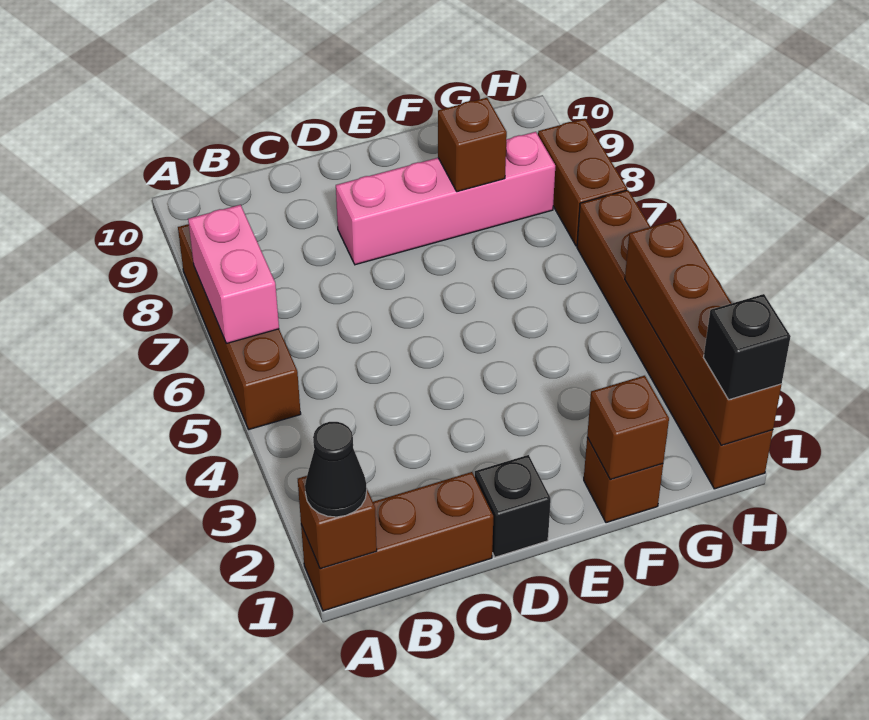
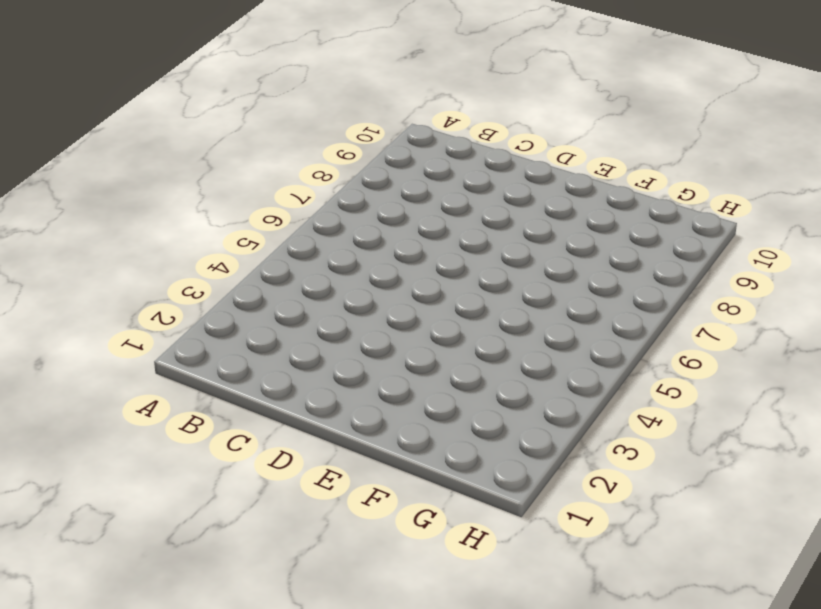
none -> brown 1x3 brick [301,472,493,611]
none -> brown 1x4 brick [178,224,301,429]
none -> black 1x1 brick [475,455,551,557]

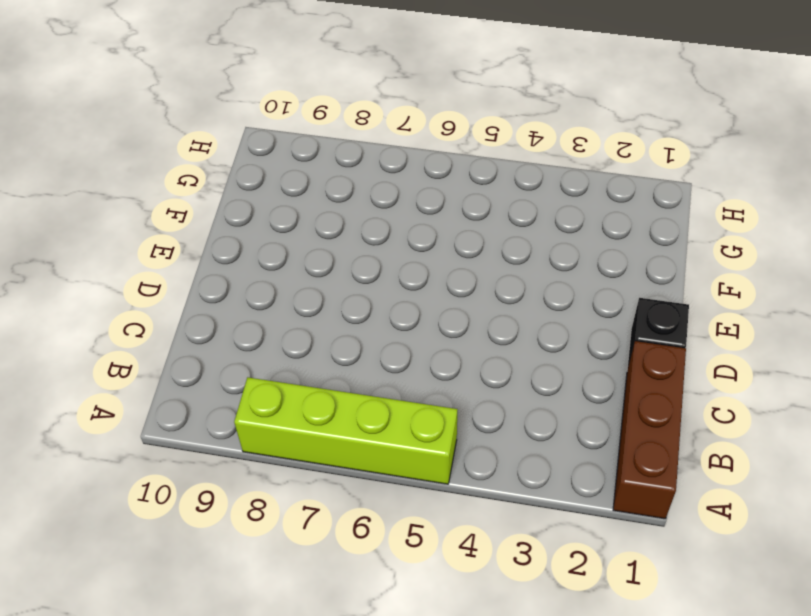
lime 1x4 brick [234,377,458,484] -> brown 1x4 brick [178,224,301,429]
none -> pink 1x4 brick [336,132,555,265]
none -> brown 1x1 brick [584,437,663,523]
none -> brown 1x6 brick [577,190,773,489]

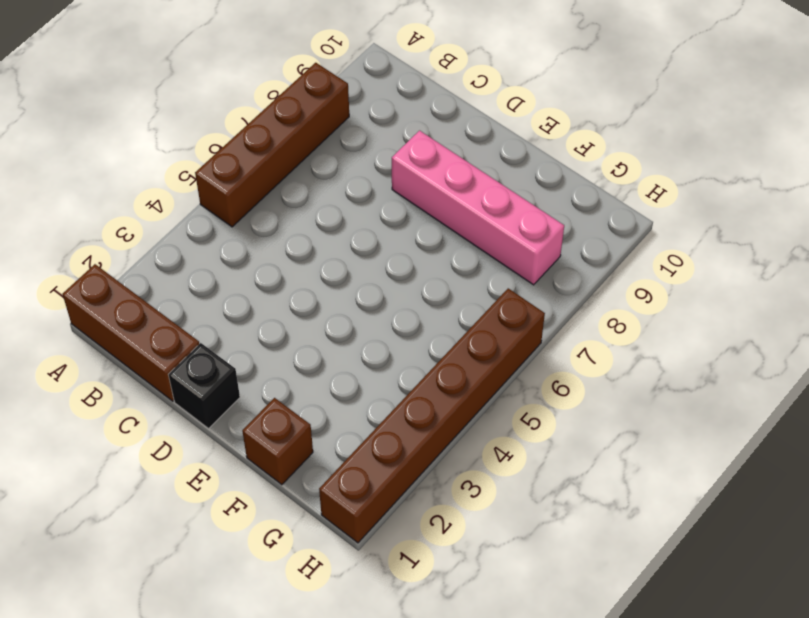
none -> brown 1x2 brick [538,119,627,246]
none -> brown 1x1 brick [298,476,377,569]
none -> pink 1x2 brick [188,205,279,344]

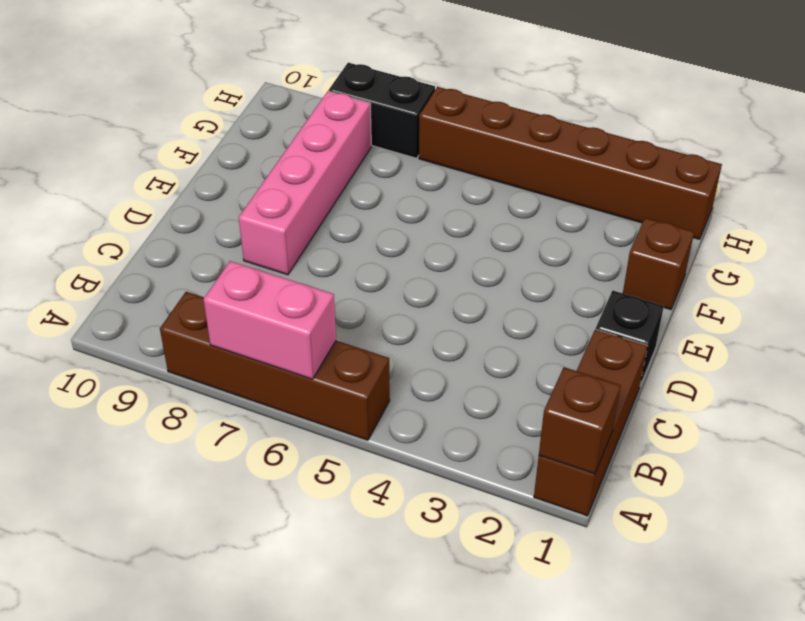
black 1x2 brick [329,63,435,158] -> brown 1x2 brick [538,119,627,246]
none -> brown 1x1 brick [587,376,669,480]
none -> brown 1x1 brick [438,98,507,192]
none -> brown 1x4 brick [625,219,782,445]

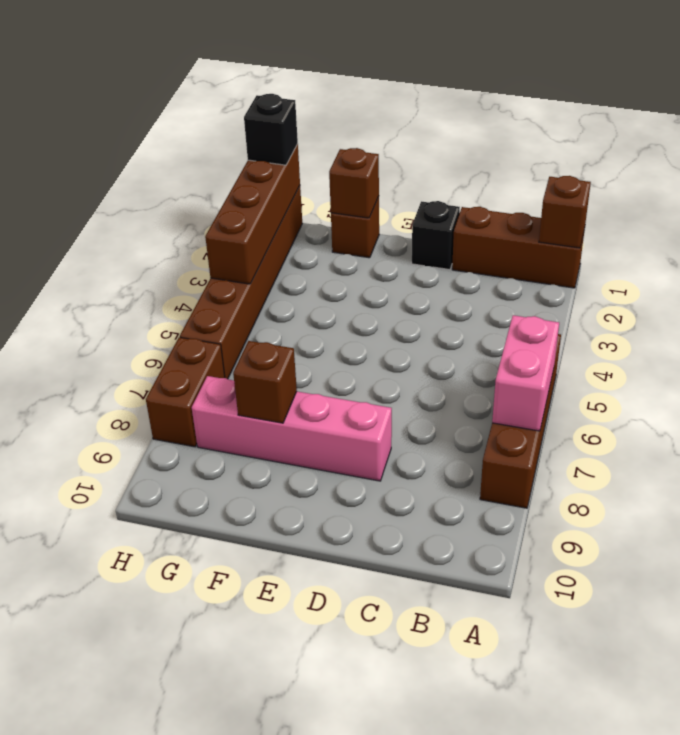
none -> black 1x1 cone [305,422,367,517]

